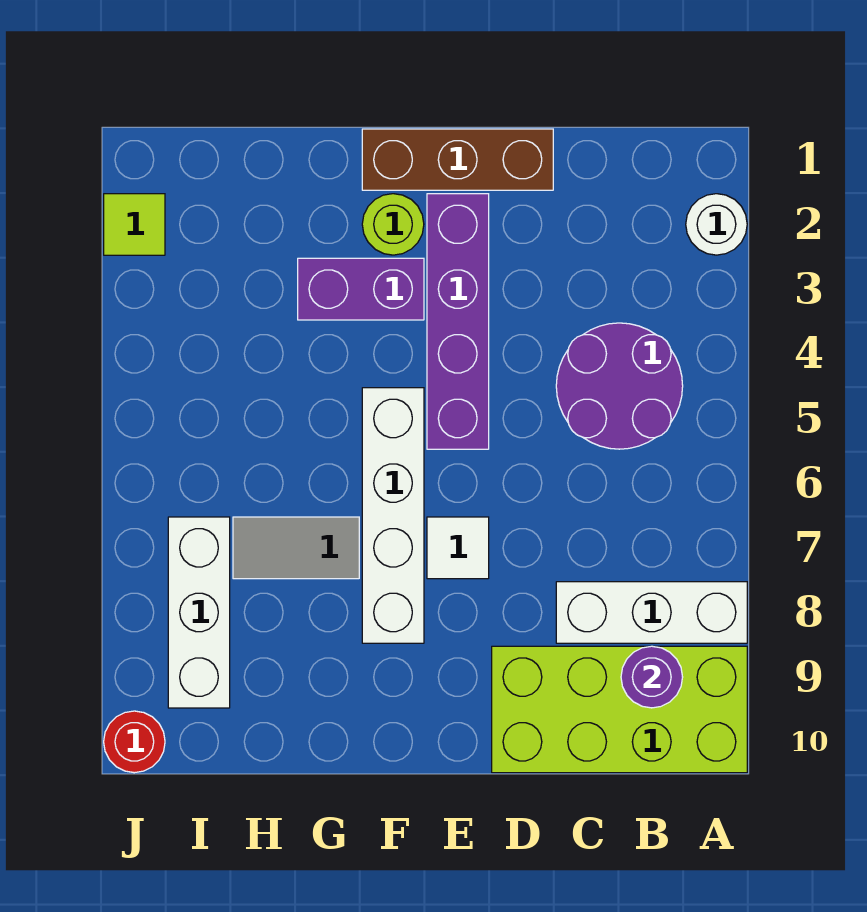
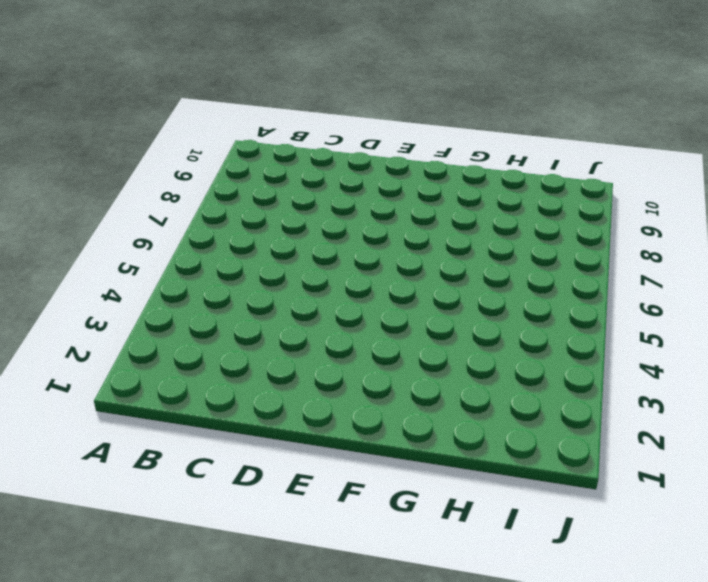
none -> white 1x1 round brick [686,194,747,255]
none -> white 1x3 brick [556,582,747,643]
none -> lime 2x4 brick [492,646,747,773]

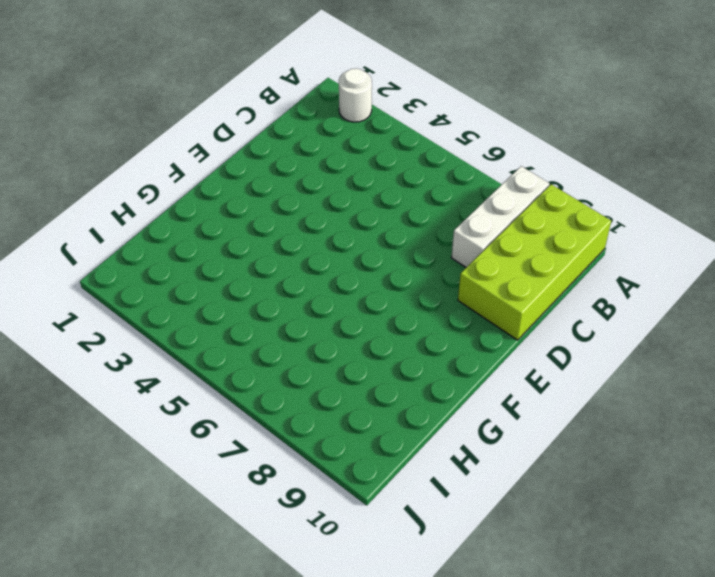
none -> purple 2x2 round brick [556,323,683,449]
none -> brown 1x3 brick [362,129,553,190]
none -> purple 1x4 brick [427,194,489,449]

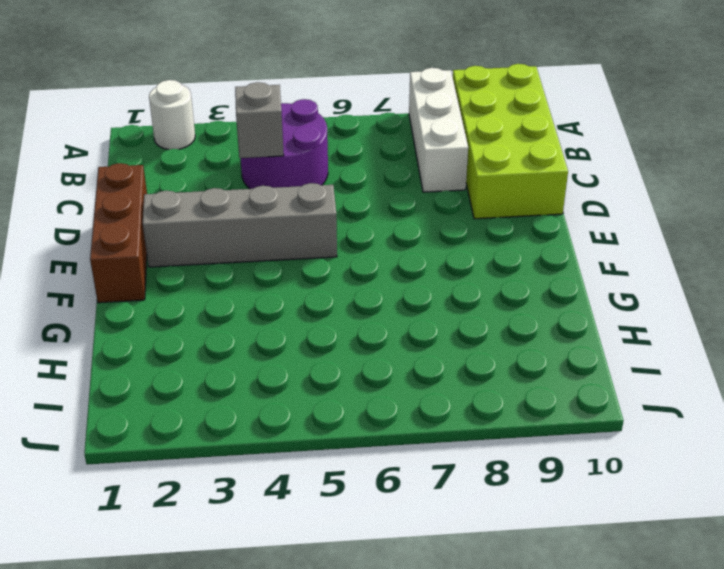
grey 1x1 brick [235,82,284,158] -> none
grey 1x4 brick [143,183,337,267] -> purple 1x4 brick [427,194,489,449]
none -> white 1x1 tile [427,517,489,579]
none -> lime 1x1 round brick [362,194,424,255]
none -> purple 1x2 brick [298,258,424,320]

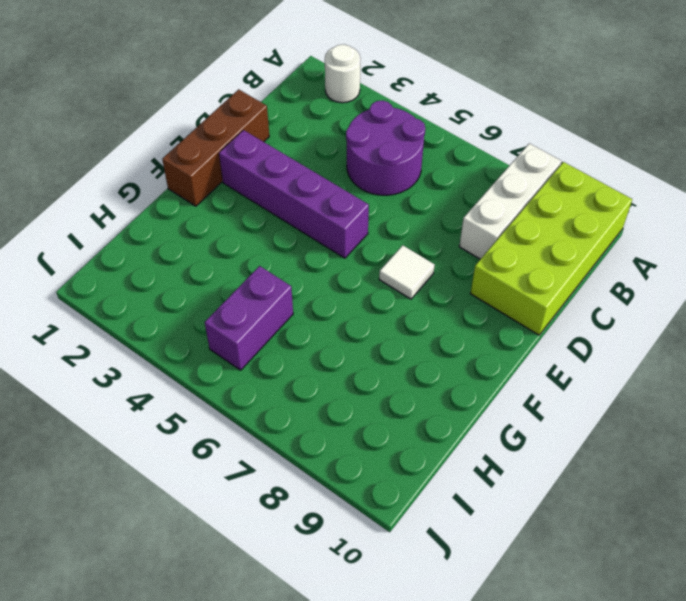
purple 1x2 brick [205,266,293,370] -> purple 1x2 brick moved to [298,258,424,320]
none -> lime 1x1 round brick [362,194,424,255]
none -> white 1x4 brick [362,388,424,643]
none -> grey 1x2 tile [233,517,359,579]

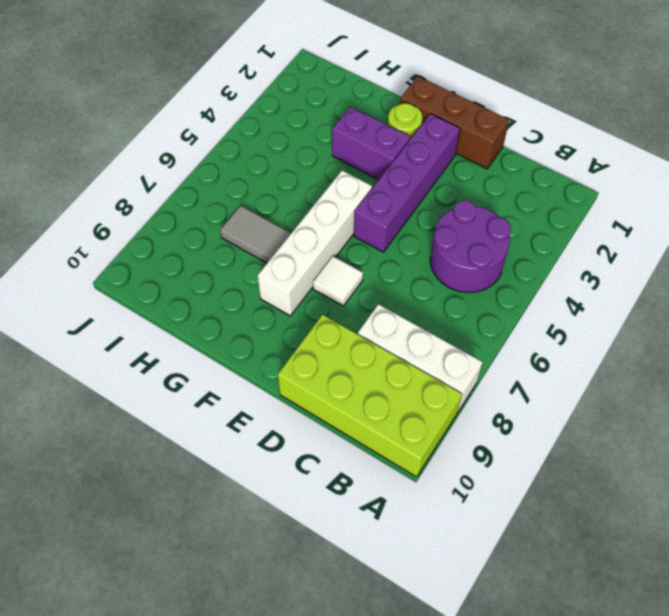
none -> white 1x1 round brick [686,194,747,255]
none -> white 1x3 brick [168,517,230,708]
none -> lime 1x1 tile [104,194,165,255]

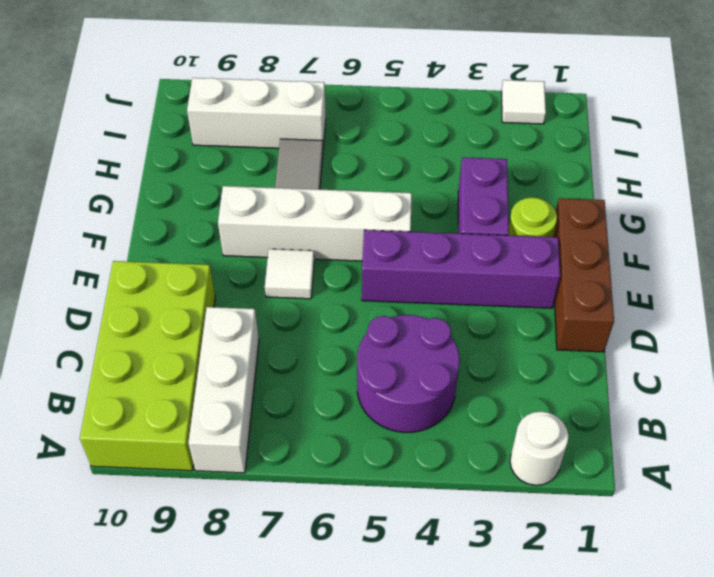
white 1x1 tile [502,80,546,124] -> lime 1x1 tile [104,194,165,255]
none -> red 1x1 round brick [104,711,165,773]
none -> purple 1x1 round brick [621,646,683,708]

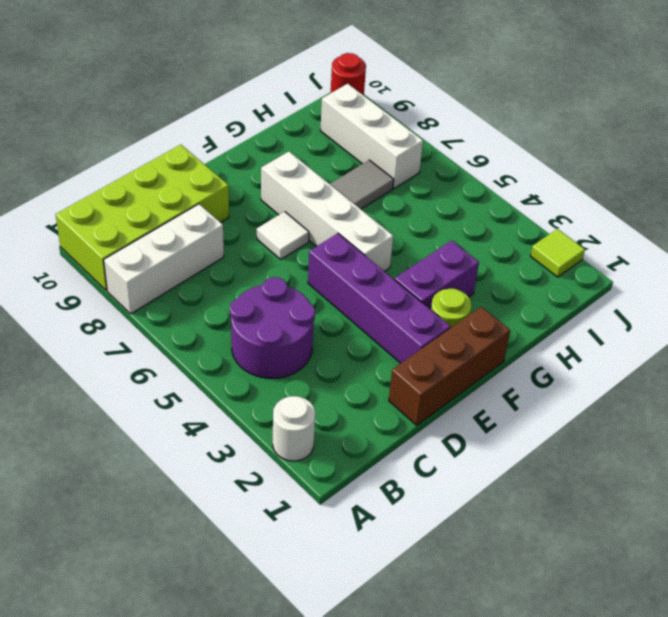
none -> purple 1x1 round brick [621,646,683,708]

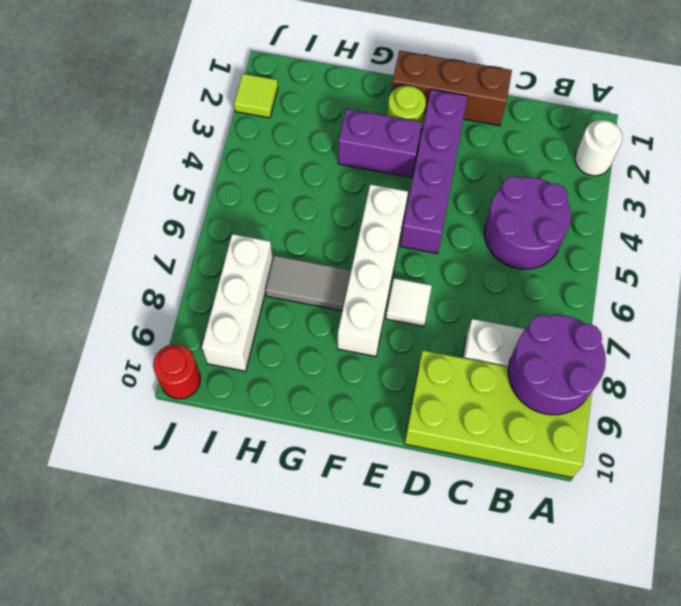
purple 2x2 round brick [508,315,606,415] -> purple 1x1 round brick [621,646,683,708]

